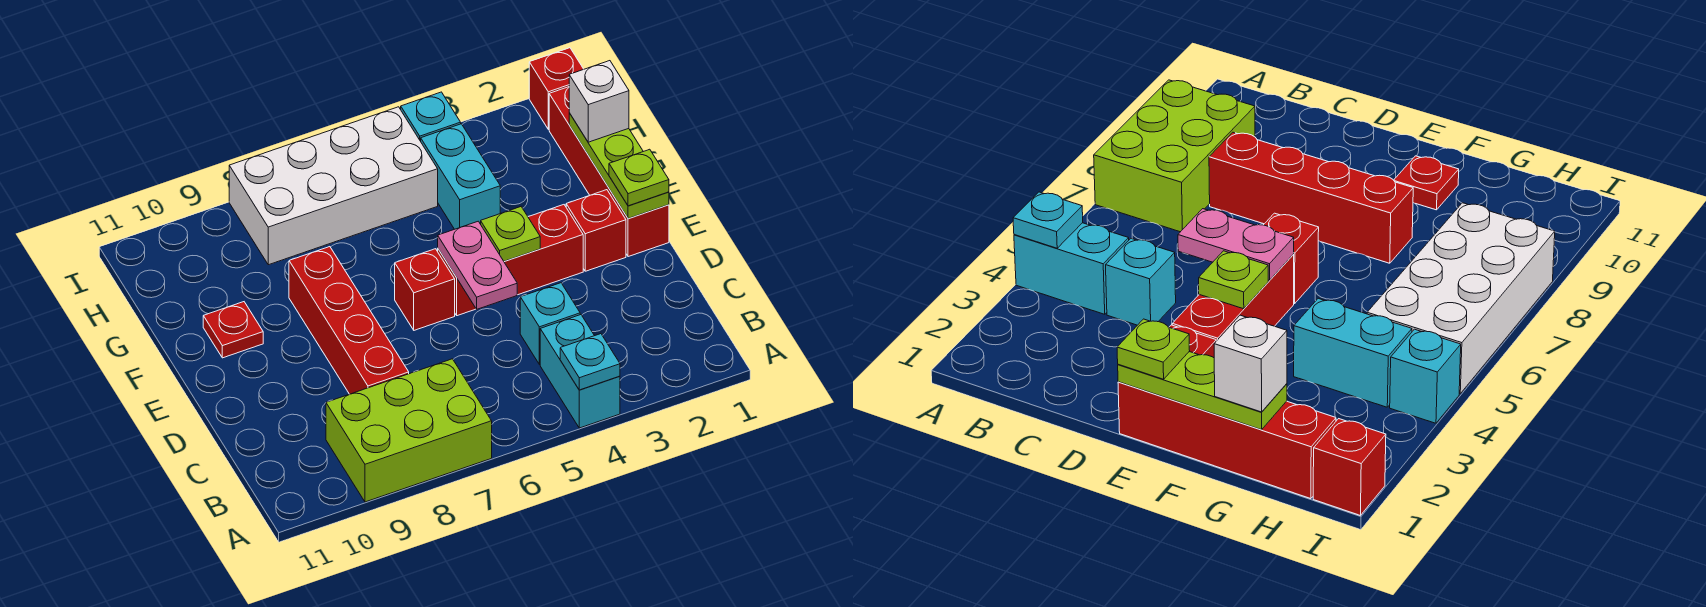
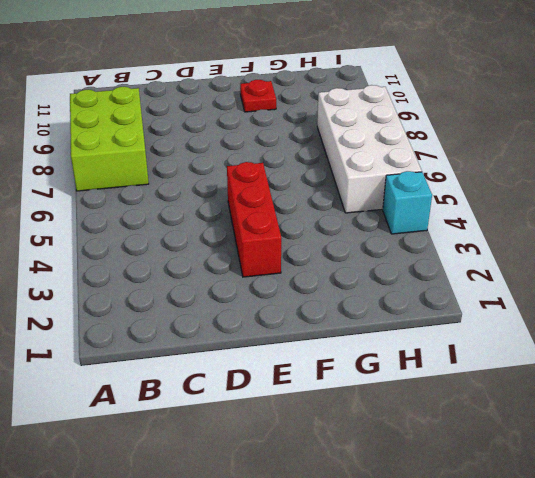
none -> cyan 1x2 brick [540,315,620,428]
none -> cyan 1x1 brick [520,283,580,364]
none -> red 1x4 brick [289,247,409,394]

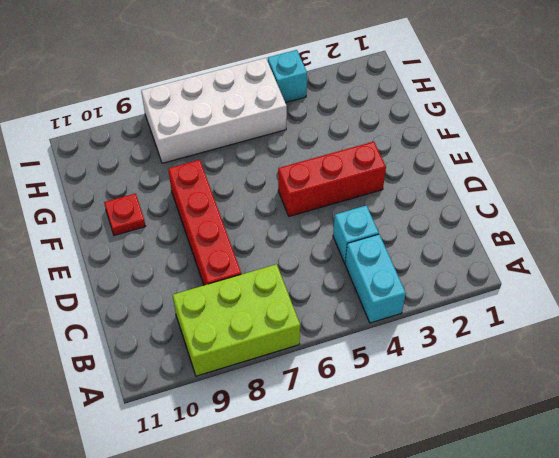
none -> red 1x4 brick [549,87,669,257]
none -> red 1x1 brick [566,190,626,271]
none -> red 1x1 brick [395,249,455,330]

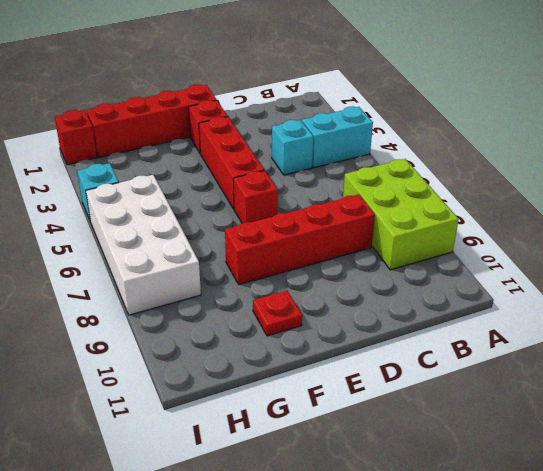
none -> cyan 1x2 brick [421,124,500,229]
none -> cyan 1x1 plate [560,334,620,390]
none -> pink 1x2 plate [438,221,517,309]

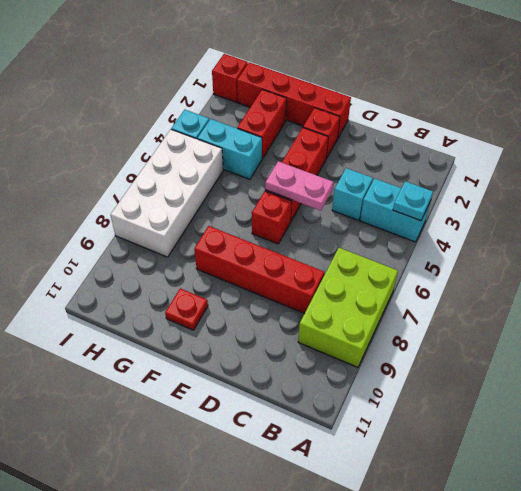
red 1x2 brick [237,90,287,159] -> none
none -> lime 1x3 plate [569,113,669,219]
none -> lime 1x1 plate [481,207,540,261]
none -> lime 1x1 plate [609,149,669,206]

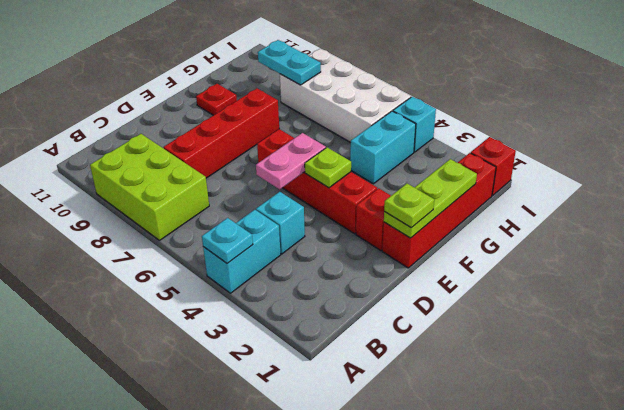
cyan 1x2 plate [258,40,321,85] -> none
none -> white 1x1 brick [569,61,629,142]

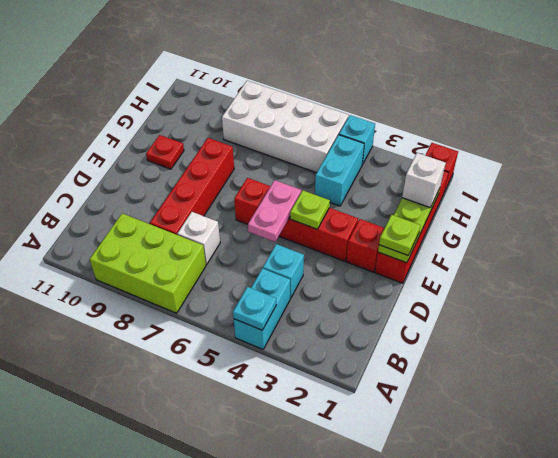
white 1x1 brick [177,212,220,265] -> none

